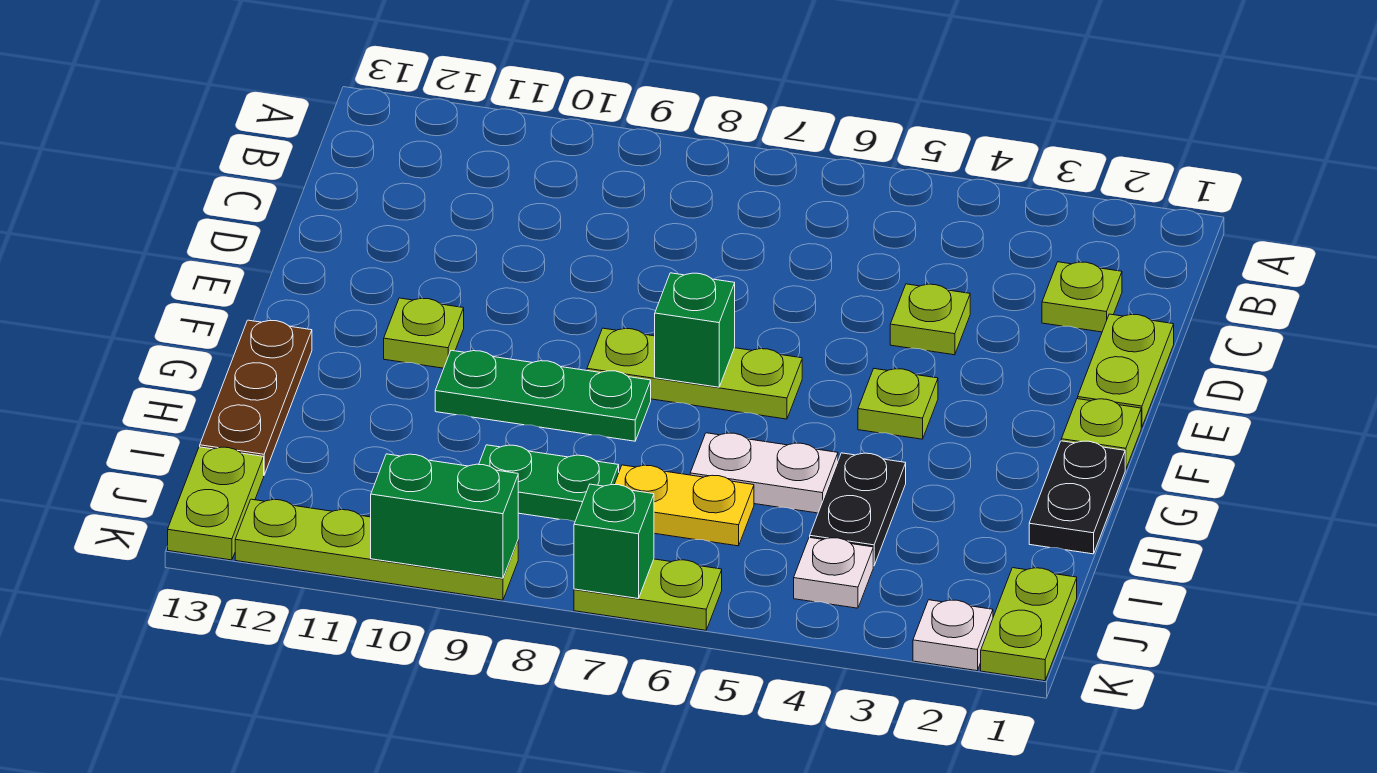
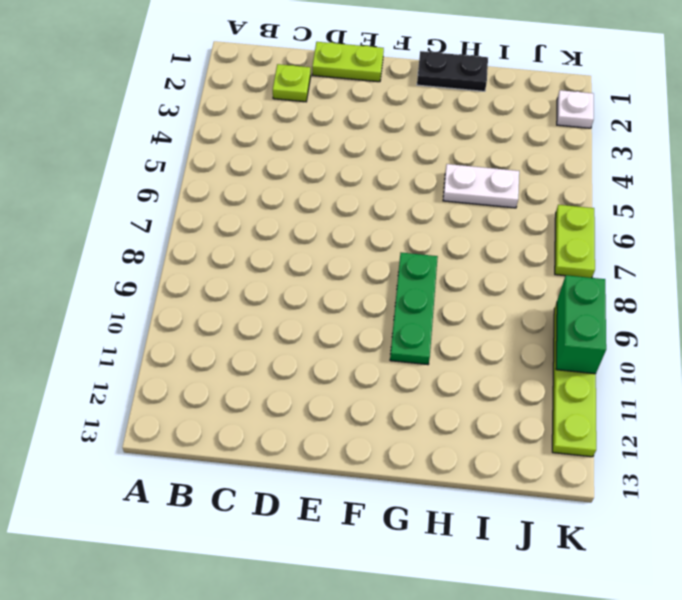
white 1x2 plate [443,164,519,208] -> white 1x2 plate turned to [690,433,838,513]
none -> lime 1x1 plate [890,284,970,355]
none -> lime 1x1 plate [1061,399,1141,469]
none -> lime 1x1 plate [858,369,938,439]

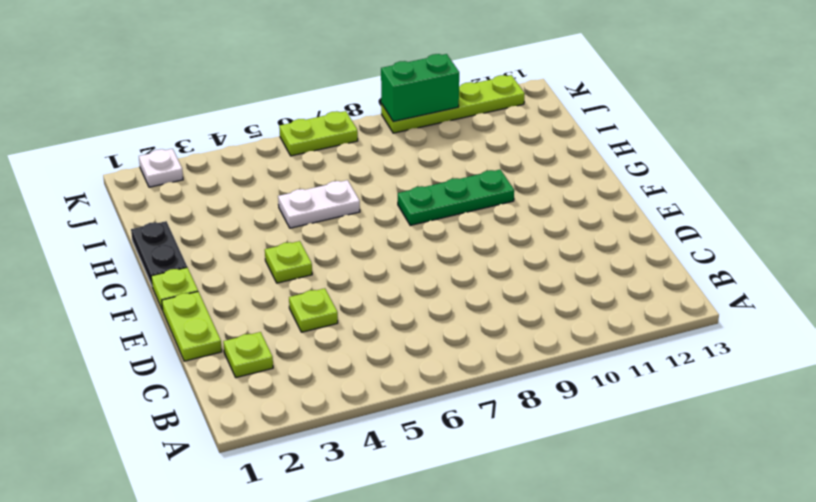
none -> lime 1x3 plate [587,328,802,419]
none -> lime 1x1 plate [384,298,464,368]
none -> brown 1x3 plate [200,320,312,475]

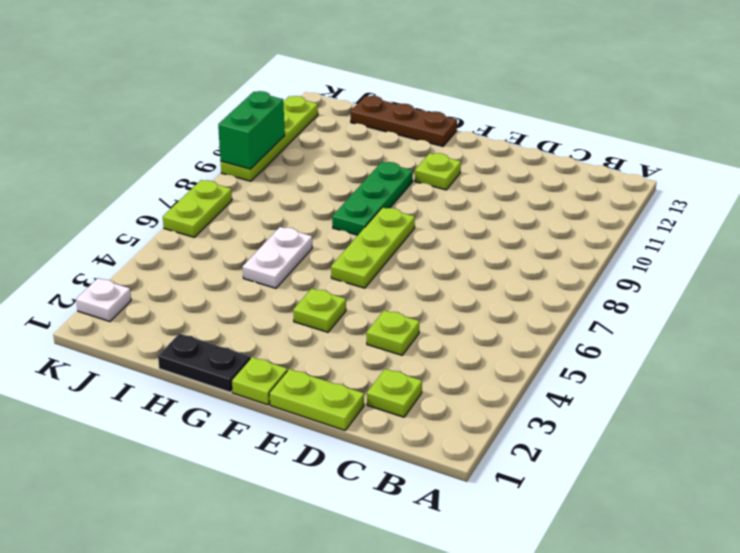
none -> black 1x2 plate [810,453,906,566]
none -> yellow 1x2 plate [614,465,754,546]
none -> green 1x2 plate [479,445,619,522]

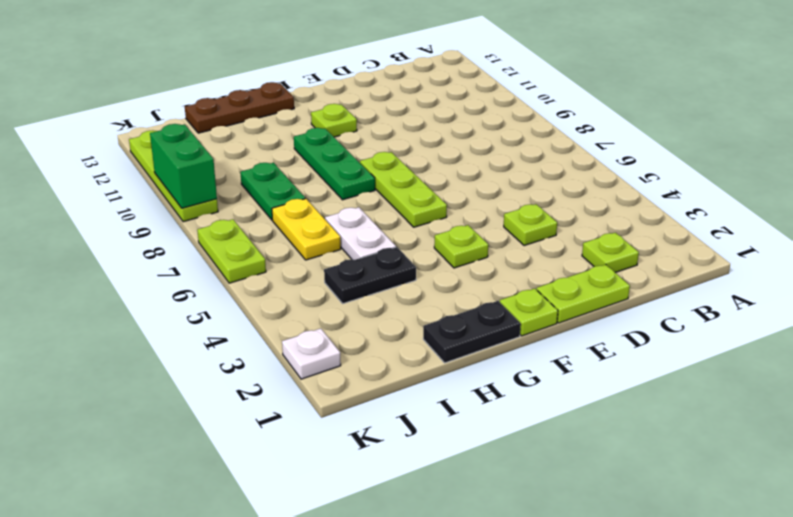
none -> lime 1x2 plate [981,568,1077,681]
none -> white 1x1 plate [794,537,873,608]
none -> lime 1x2 plate [168,447,264,560]

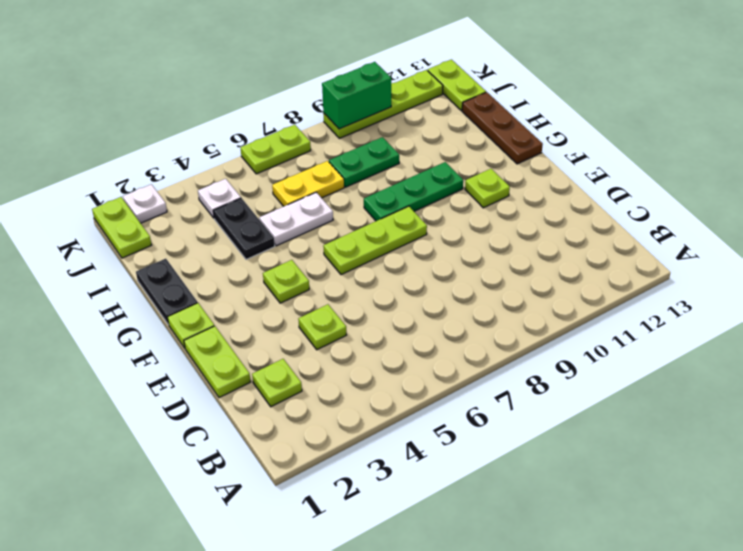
none -> green 1x1 brick [655,273,735,387]
none -> green 1x1 brick [574,484,654,599]

